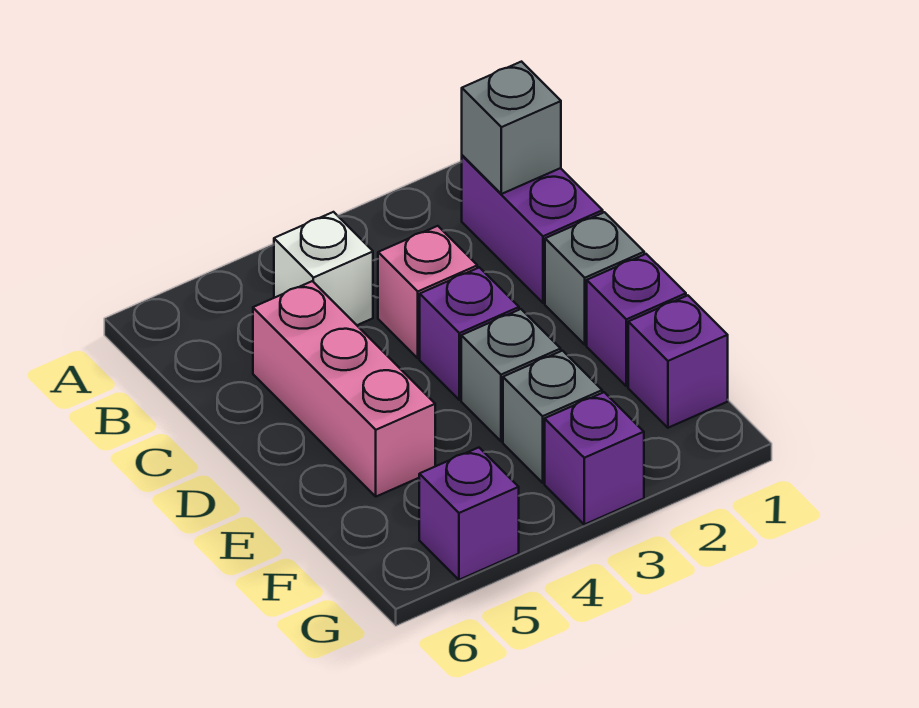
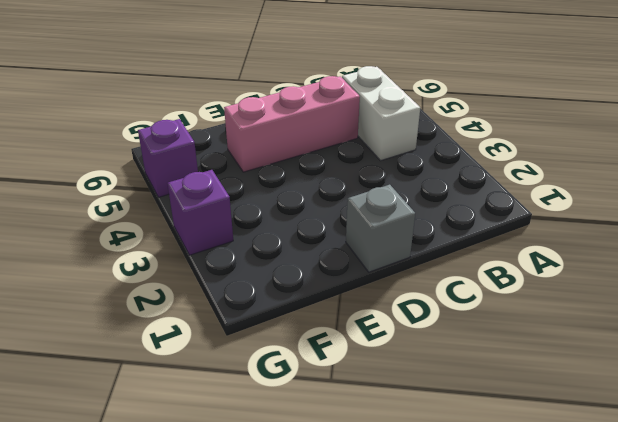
white 1x2 brick [342,66,420,161] -> white 1x1 brick [274,212,373,325]
none -> purple 1x2 brick [462,155,603,303]
none -> pink 1x1 brick [378,226,477,358]
none -> purple 1x1 brick [420,267,519,400]

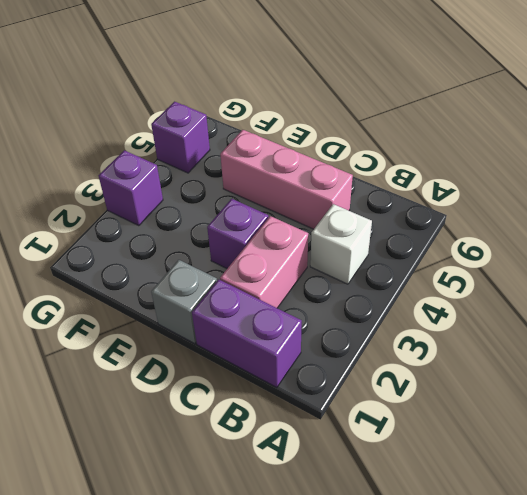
pink 1x2 brick [220,216,308,308] -> pink 1x1 brick [378,226,477,358]
none -> purple 1x1 brick [587,254,686,386]
none -> grey 1x1 brick [461,309,561,441]
none -> purple 1x1 brick [628,295,728,428]

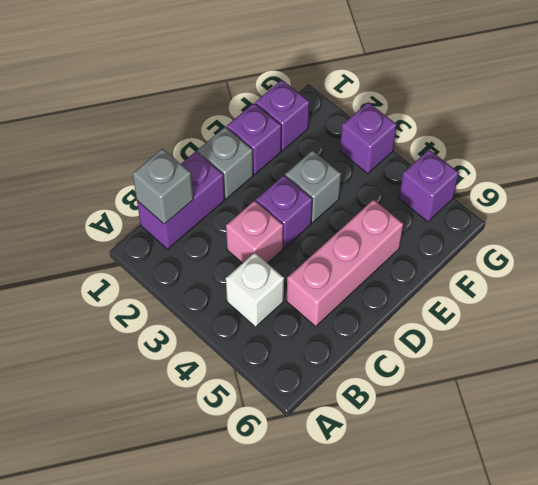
none -> grey 1x1 brick [503,351,602,483]

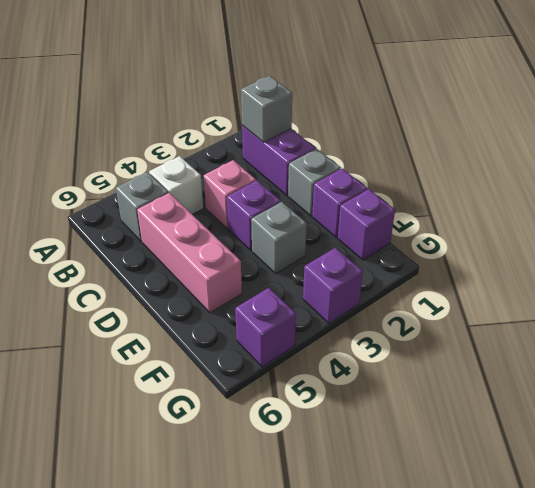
grey 1x1 brick [116,172,168,241] -> grey 1x1 brick moved to [503,351,602,483]

